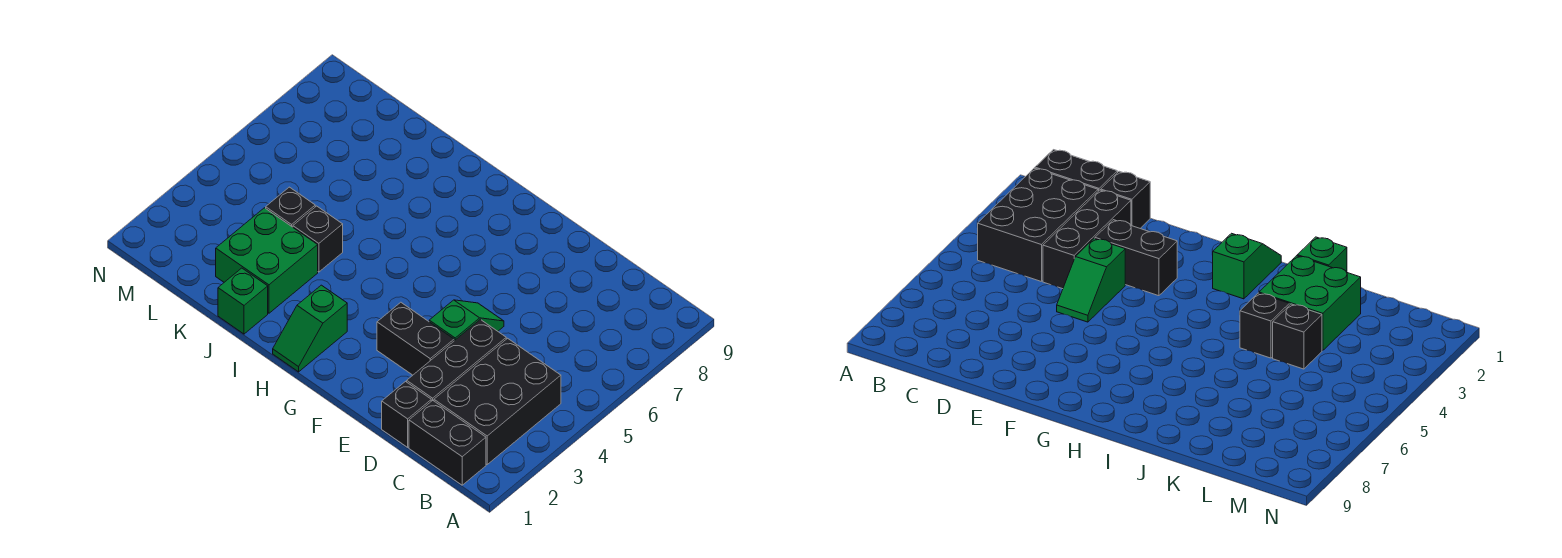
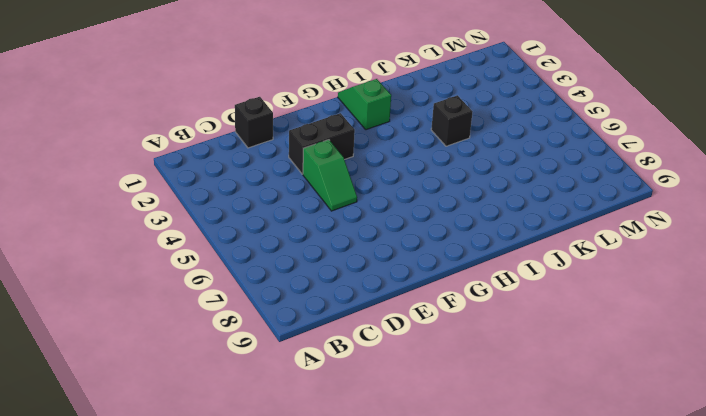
none -> black 1x2 brick [409,401,486,485]
none -> black 2x3 brick [434,338,561,464]

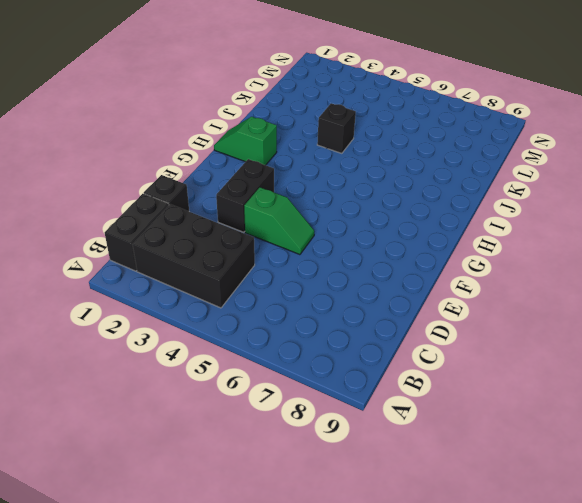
none -> black 1x3 brick [407,319,506,401]
none -> green 1x1 brick [218,268,268,334]

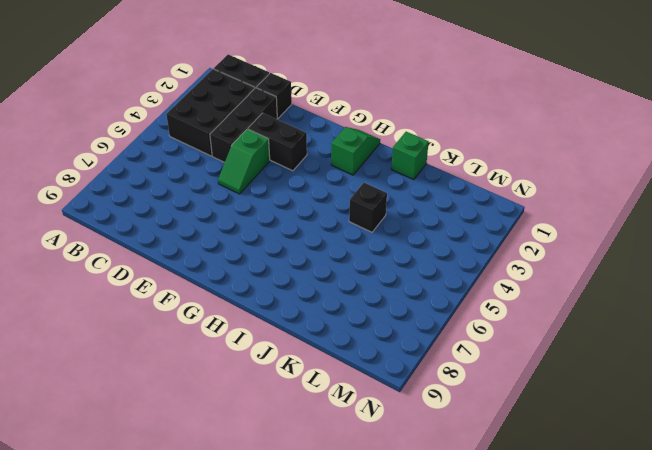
none -> green 2x2 brick [216,208,318,313]
none -> black 1x1 brick [266,187,315,227]

